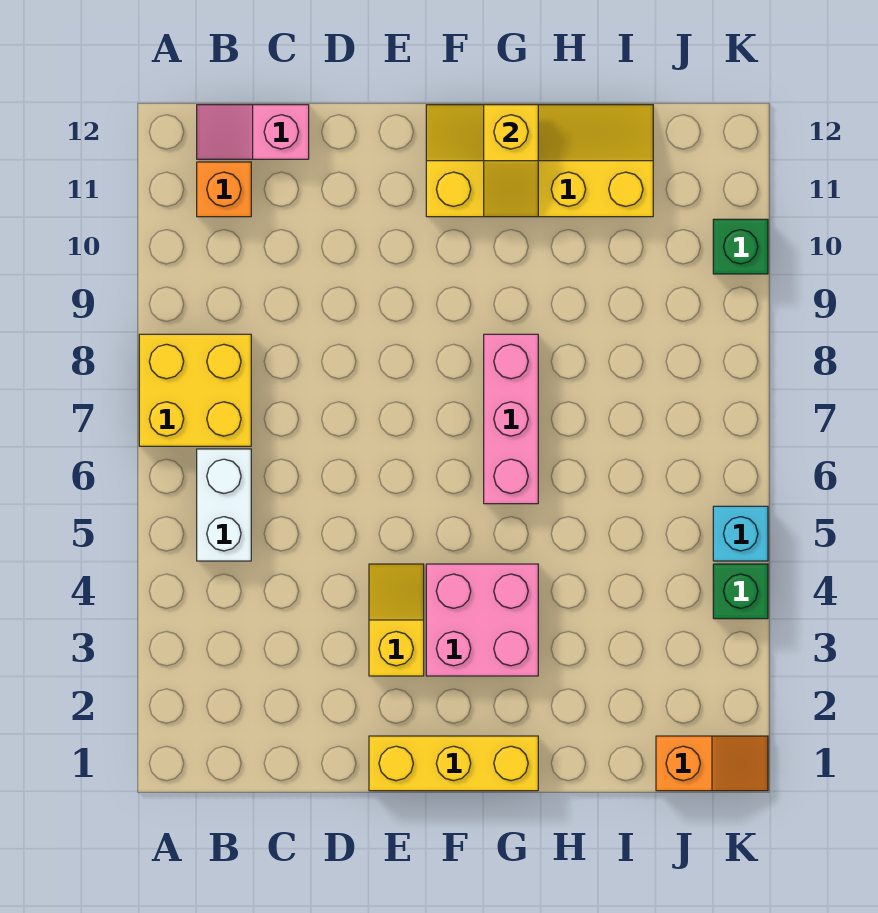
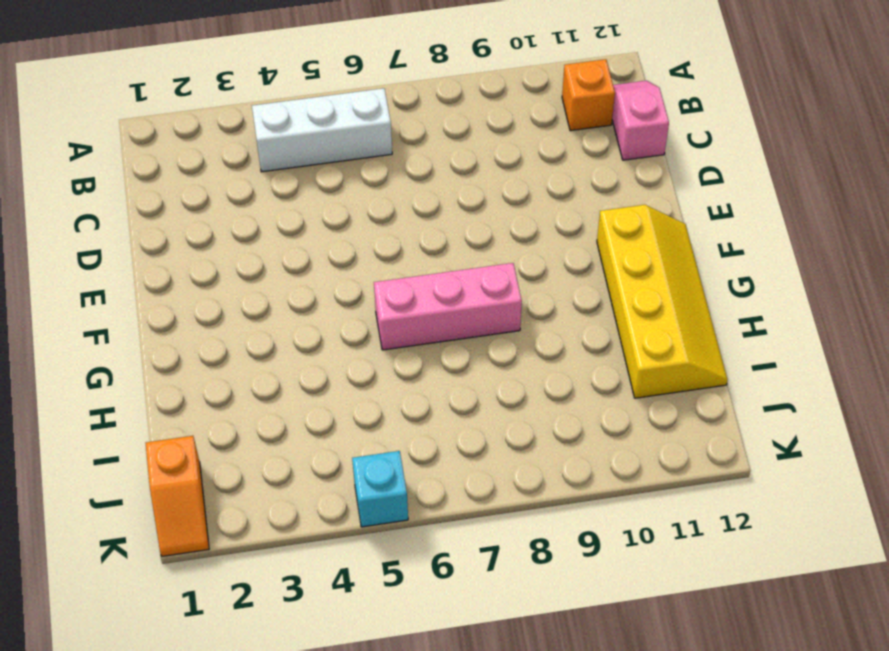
white 1x3 brick [252,88,392,172] -> white 1x2 brick [197,449,251,561]
none -> yellow 2x2 brick [139,334,251,446]
none -> yellow 1x3 brick [369,736,538,791]
none -> yellow 1x2 slope [369,564,424,676]

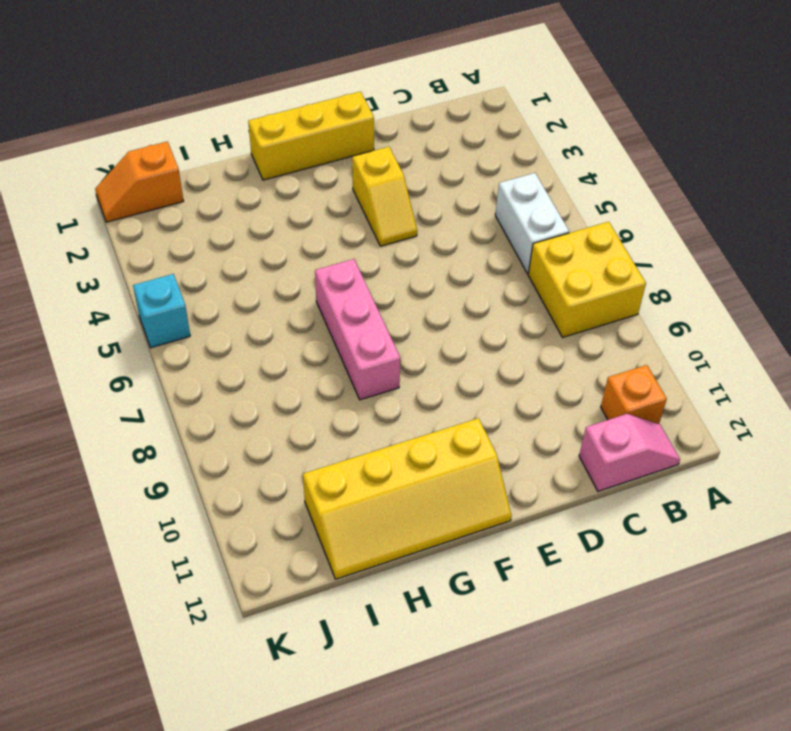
none -> pink 2x2 brick [426,564,538,676]
none -> green 1x1 brick [713,564,768,619]
none -> green 1x1 brick [713,219,768,274]

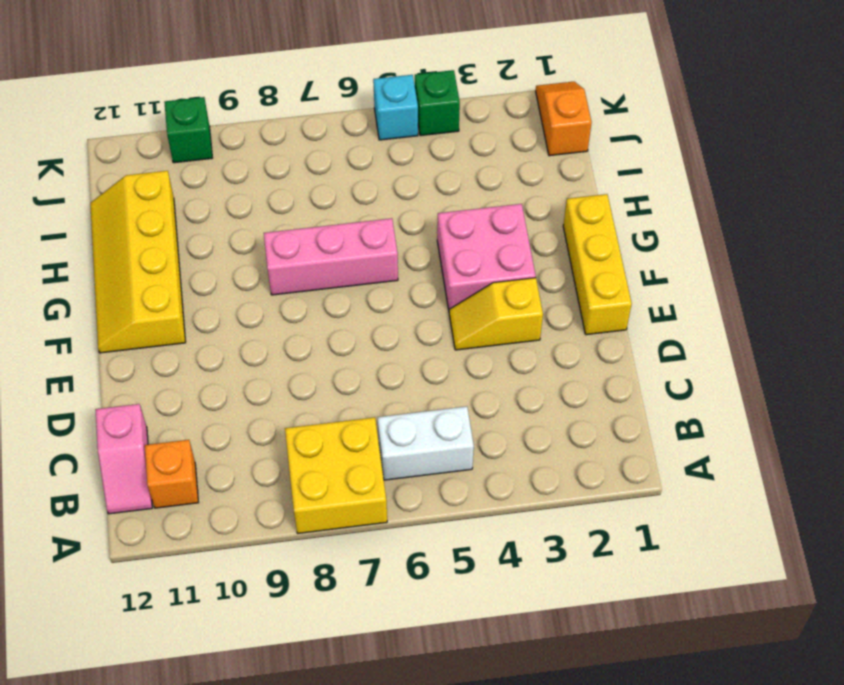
none -> yellow 1x2 slope [484,105,538,217]

